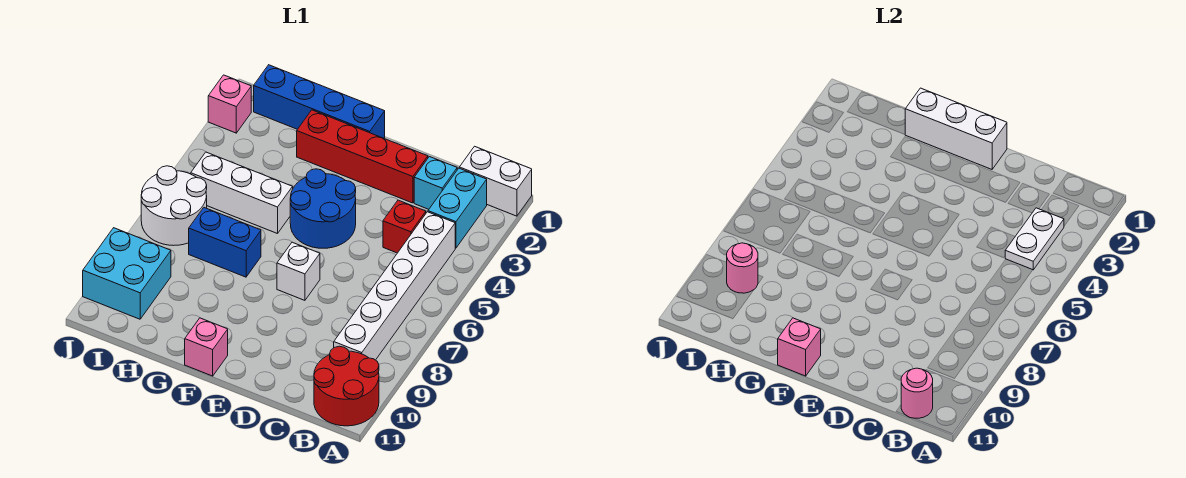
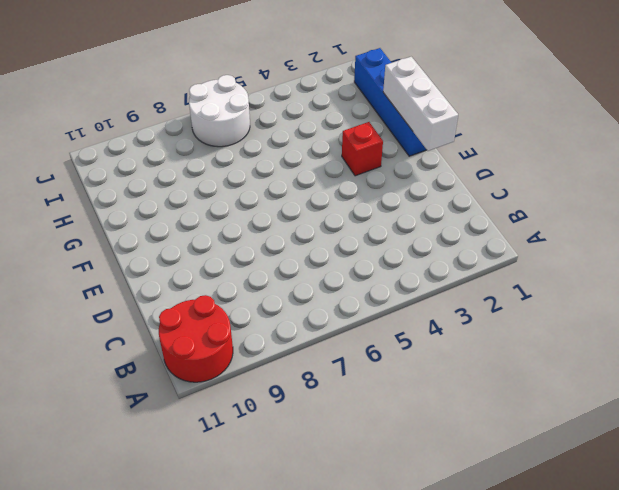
red 1x1 brick [342,122,383,176] -> red 1x1 brick moved to [383,200,426,253]
none -> white 1x2 brick [459,146,532,216]
none -> cyan 1x2 brick [428,168,487,248]
none -> white 1x6 brick [334,212,455,360]

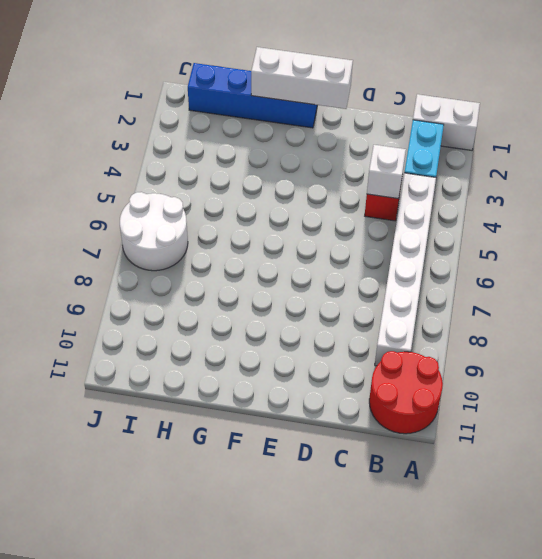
white 1x1 brick [367,145,406,199] -> white 1x1 brick moved to [277,242,320,300]
none -> cyan 1x1 brick [414,157,457,209]
none -> red 1x4 brick [297,110,428,203]
none -> blue 2x2 round brick [290,169,356,248]

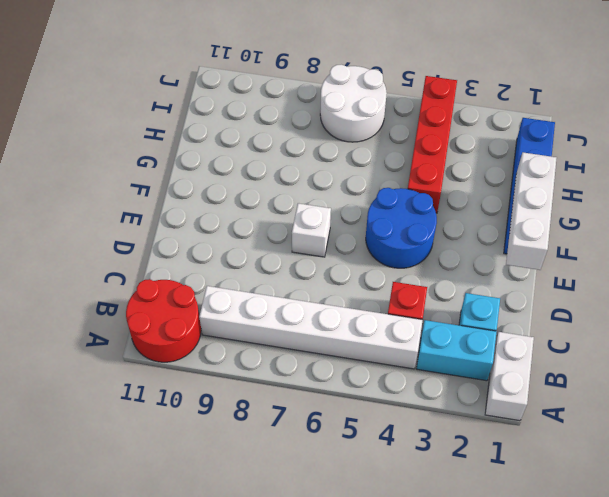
red 1x4 brick [408,76,457,213] -> red 1x4 brick moved to [297,110,428,203]
none -> pink 1x1 brick [185,318,228,376]
none -> white 1x3 brick [191,152,293,234]
none -> blue 1x2 brick [189,208,261,277]

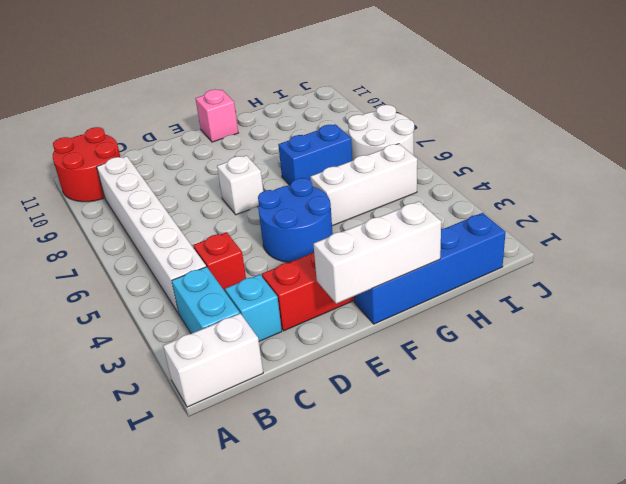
none -> cyan 2x2 brick [83,228,171,319]
none -> pink 1x1 brick [208,75,251,133]
none -> white 1x2 plate [1005,208,1064,270]

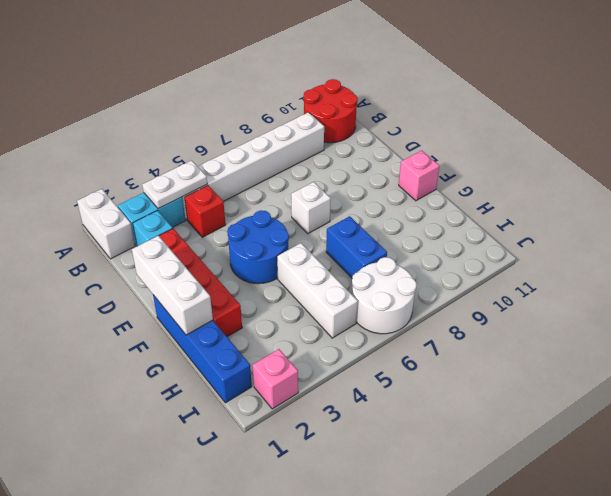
none -> cyan 2x2 brick [83,228,171,319]
none -> pink 1x1 round brick [901,368,933,418]
none -> pink 1x1 brick [778,318,821,376]

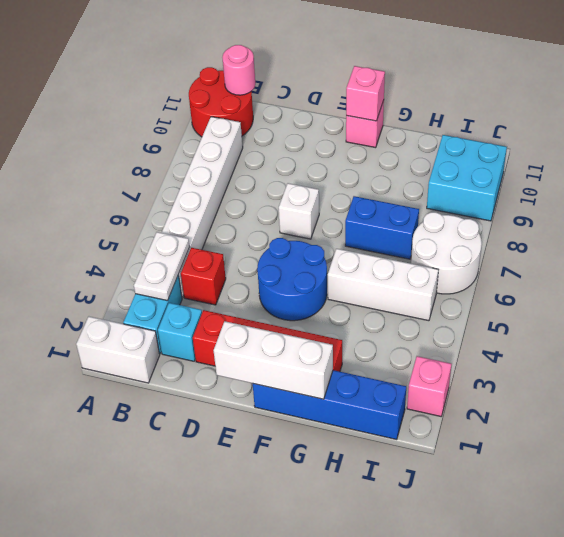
none -> pink 1x1 round brick [727,243,758,293]

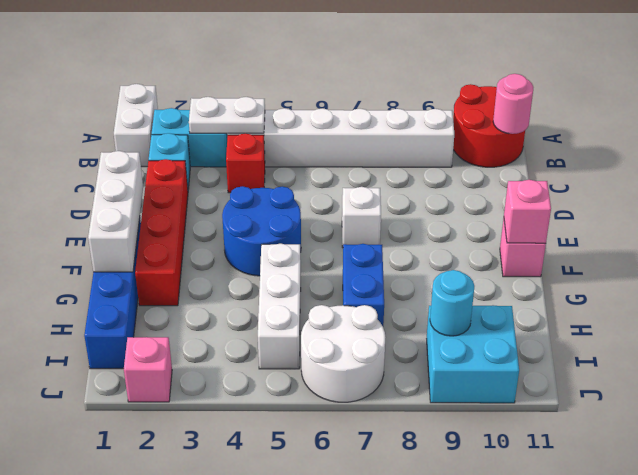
cyan 1x1 round brick [430,270,474,336] -> pink 1x1 round brick [727,243,758,293]

